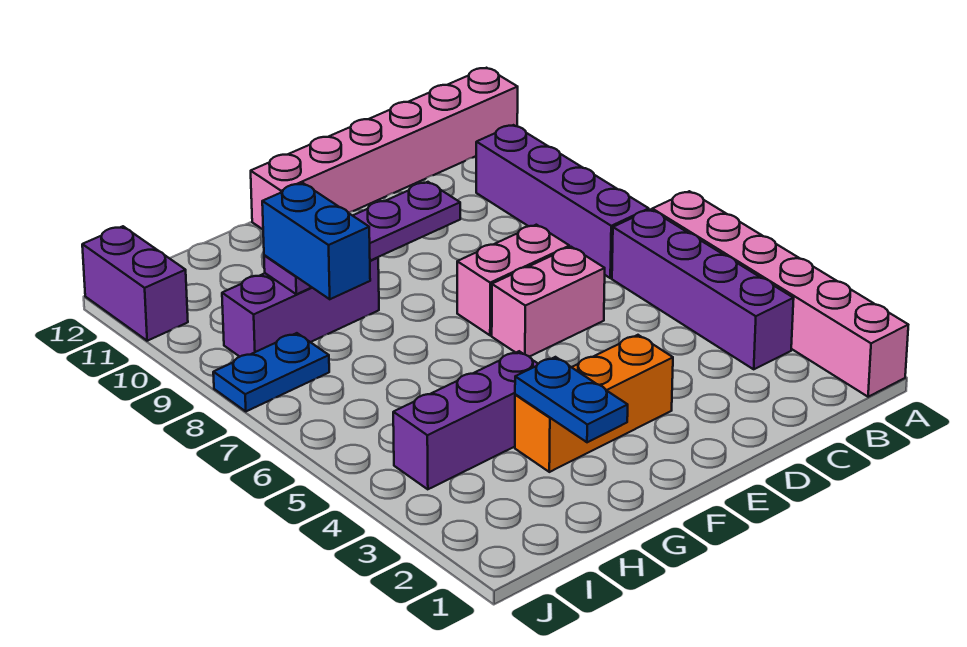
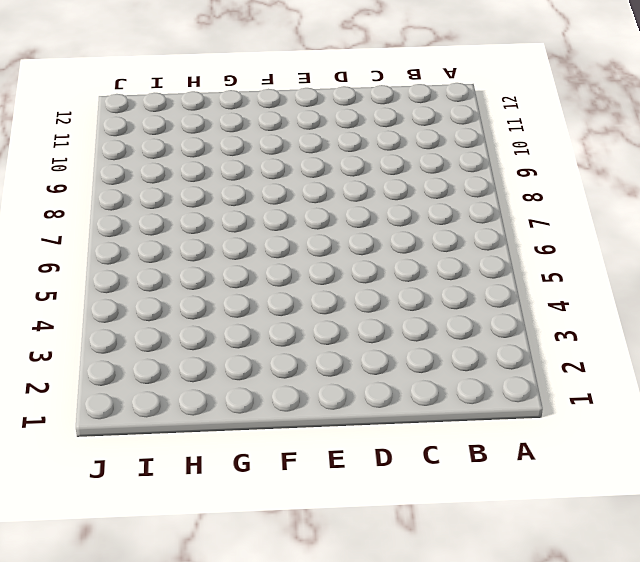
none -> pink 1x6 brick [652,191,908,397]
none -> pink 1x6 brick [251,68,518,229]
none -> purple 1x4 brick [612,210,794,369]

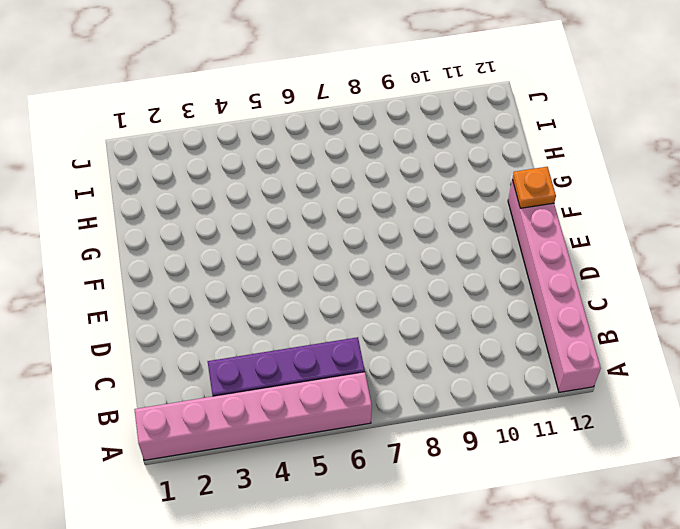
orange 1x1 plate [512,167,556,208] -> none
none -> purple 1x4 brick [476,125,649,278]
none -> pink 1x2 brick [492,247,605,357]
none -> pink 1x2 brick [457,225,569,335]

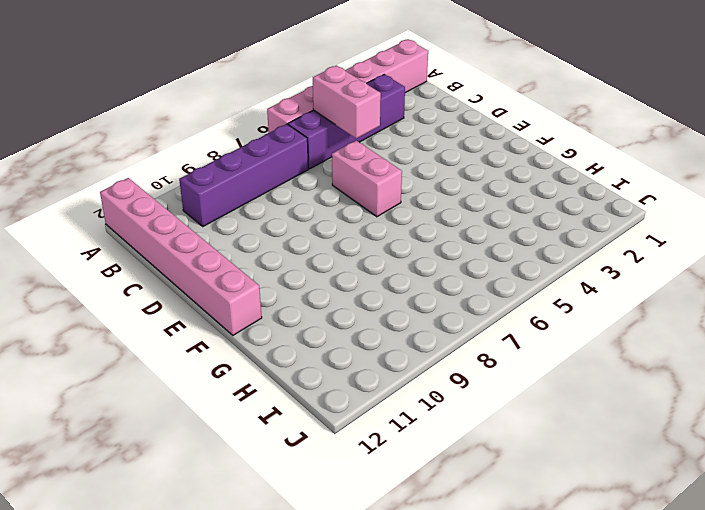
pink 1x2 brick [313,66,381,138] -> pink 1x2 brick moved to [457,225,569,335]
none -> orange 1x3 brick [515,335,673,472]
none -> purple 1x3 brick [393,351,538,489]
none -> purple 1x3 brick [222,257,379,357]

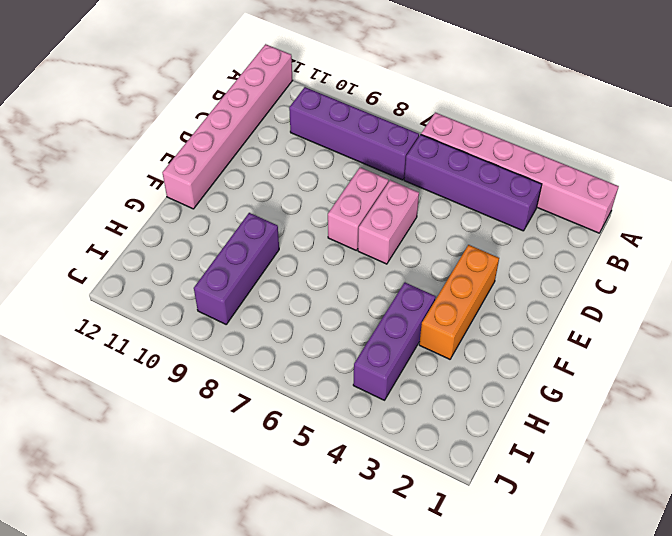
none -> blue 1x2 plate [213,333,329,411]
none -> purple 1x2 brick [82,226,188,341]
none -> purple 1x4 plate [264,182,460,294]

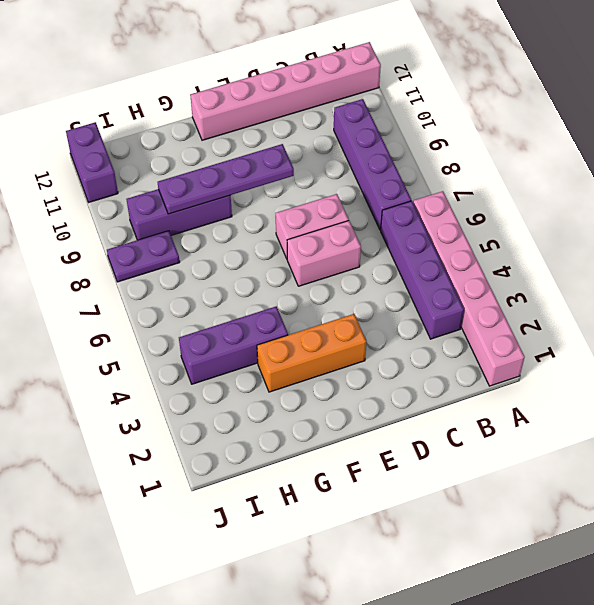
purple 1x2 plate [107,231,180,282] -> blue 1x2 plate [213,333,329,411]
none -> blue 1x2 plate [515,357,628,442]
none -> blue 1x2 brick [262,183,370,299]

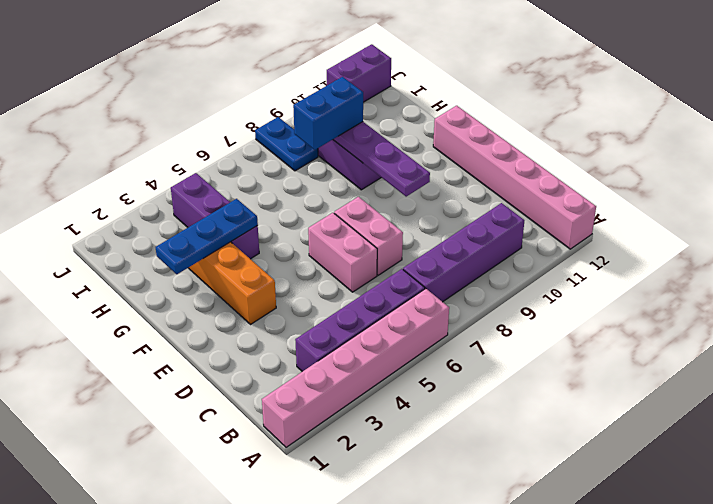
blue 1x3 plate [156,199,258,274] -> blue 1x2 plate [515,357,628,442]

